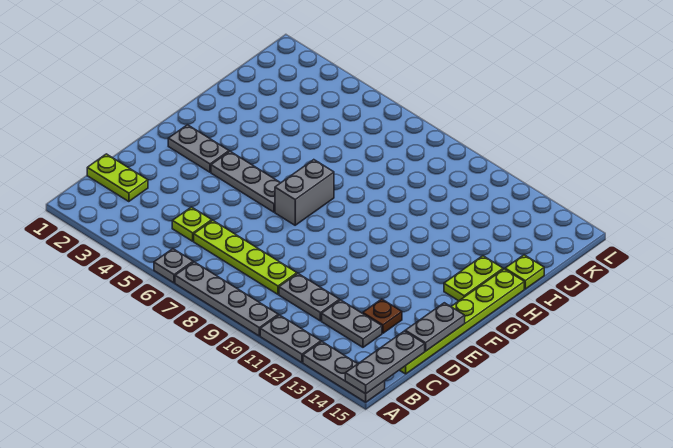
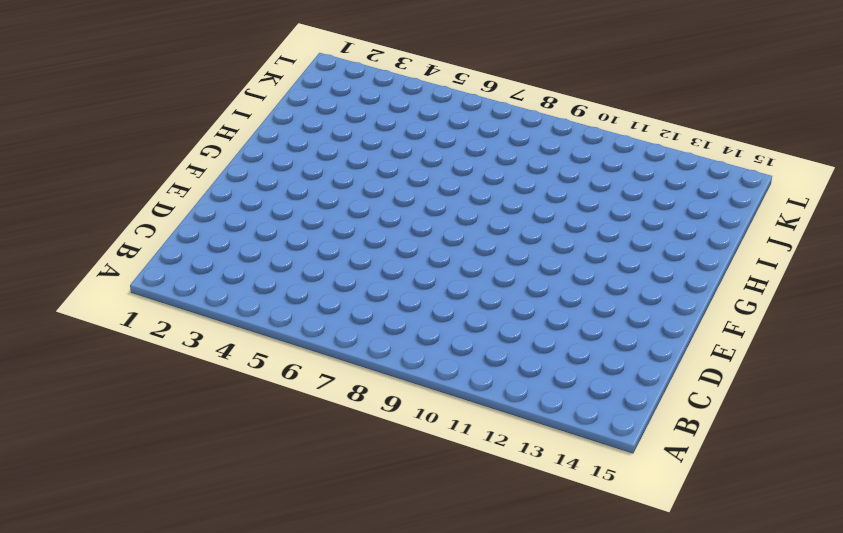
none -> grey 1x1 plate [154,249,193,283]
none -> grey 1x4 plate [175,262,278,336]
none -> grey 1x2 plate [260,315,321,363]

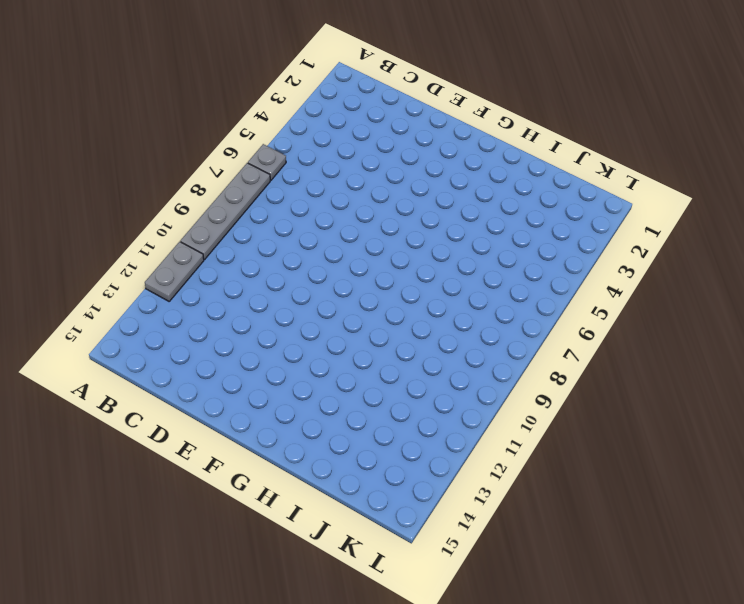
none -> grey 1x3 plate [303,342,385,402]
none -> lime 1x2 plate [87,154,148,202]
none -> lime 1x1 plate [172,207,212,241]

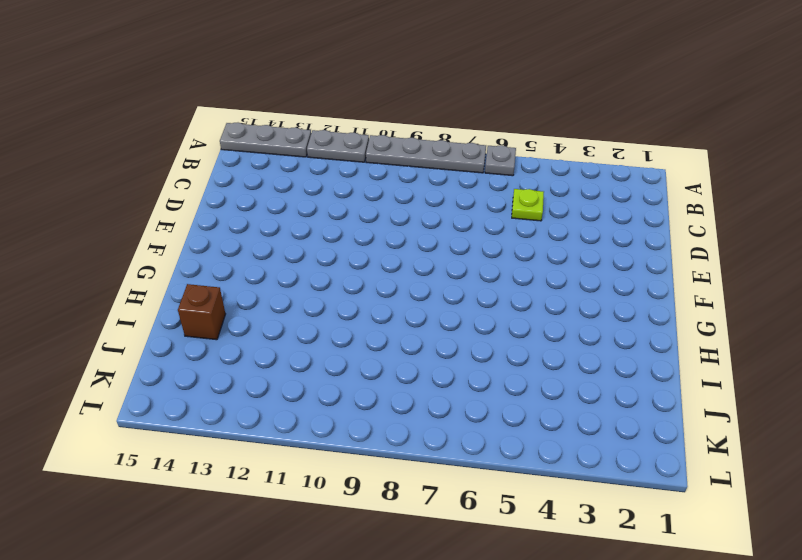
brown 1x1 brick [178,284,225,340] -> none
none -> lime 1x2 plate [87,154,148,202]
none -> lime 1x4 plate [194,220,297,294]
none -> grey 1x2 plate [279,274,339,321]

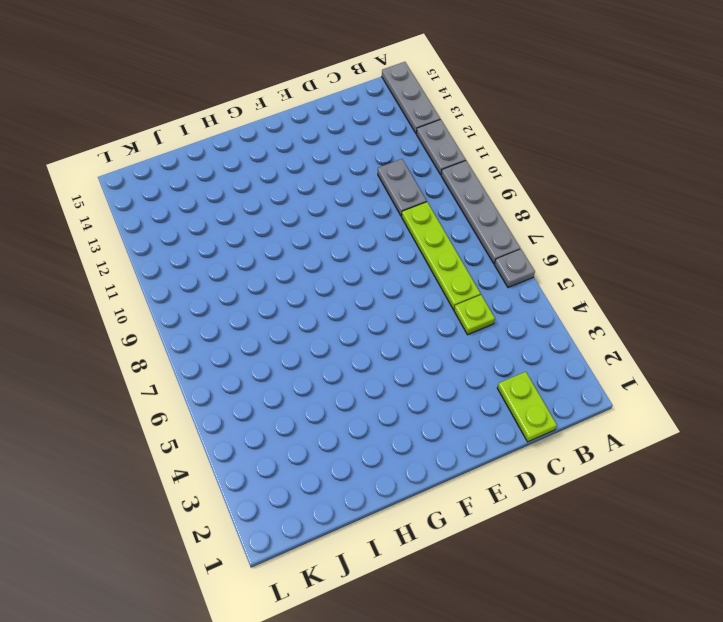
none -> grey 1x2 plate [322,300,382,347]
none -> lime 1x6 plate [400,269,524,374]
none -> brown 1x1 plate [363,299,402,333]

